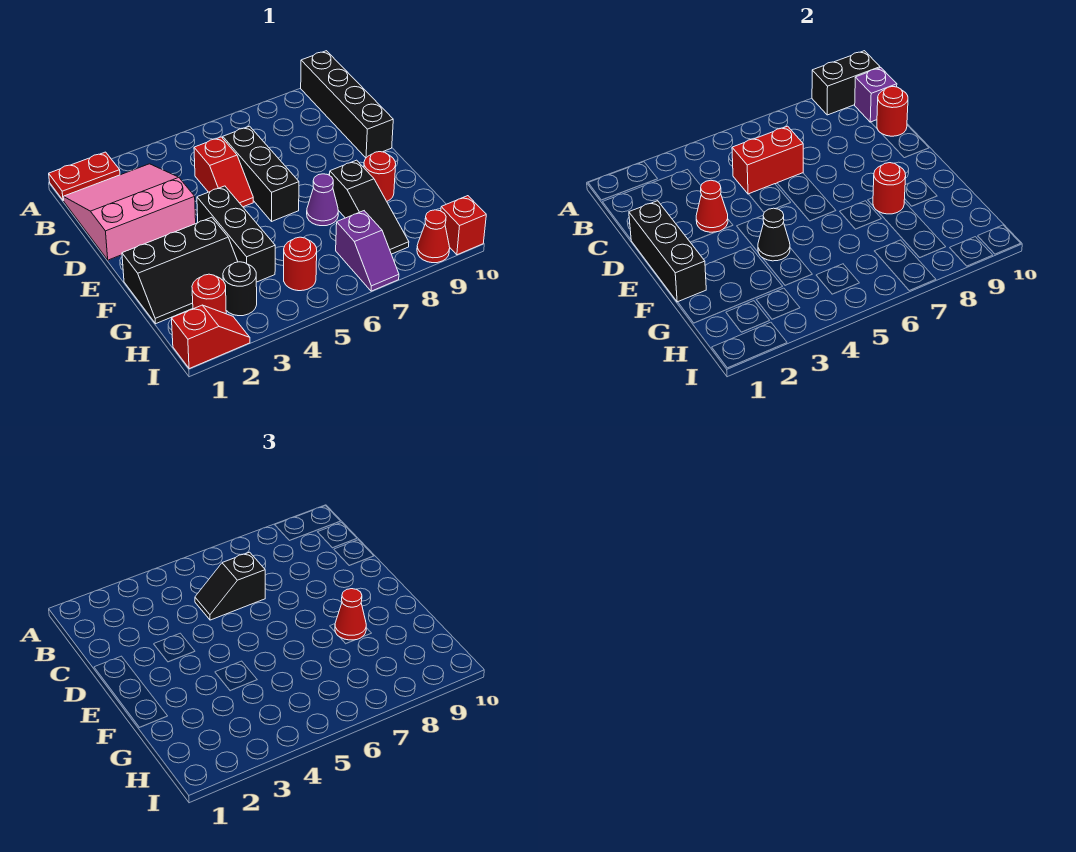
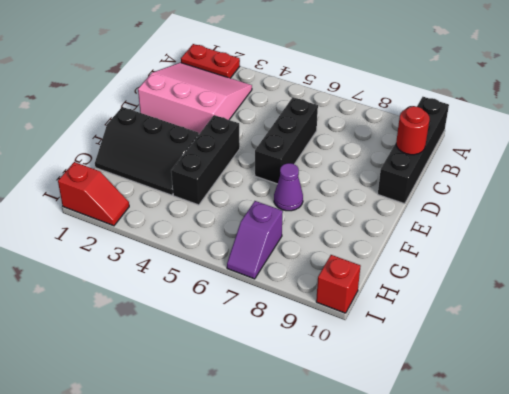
none -> red 1x2 slope [194,137,253,207]
none -> black 1x3 slope [330,160,409,254]
none -> red 1x1 round brick [364,152,396,201]

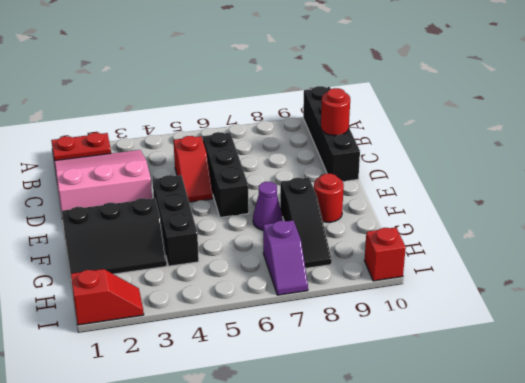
none -> red 1x1 round brick [192,274,226,314]
none -> black 1x1 round brick [223,262,257,316]
none -> red 1x1 round brick [284,237,317,291]

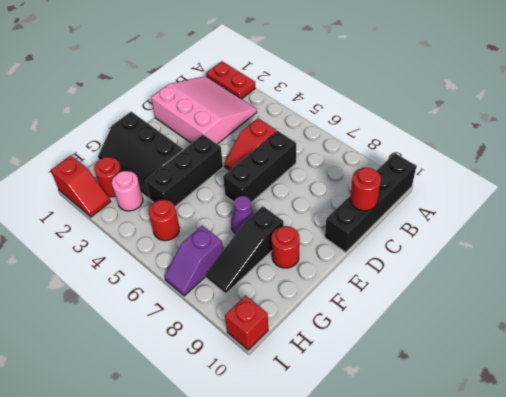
pink 1x1 round brick [112,171,143,211] -> black 1x1 round brick [223,262,257,316]
none -> red 1x1 cone [417,210,450,263]
none -> black 1x2 brick [812,51,880,115]
none -> purple 1x1 brick [855,68,897,122]

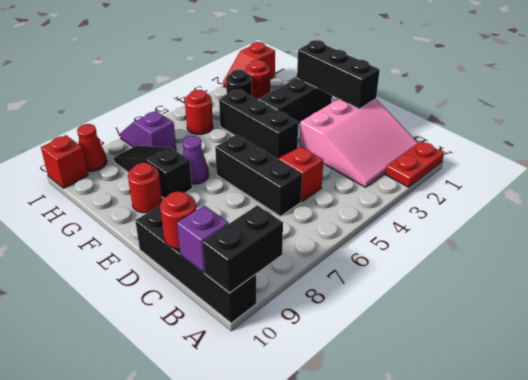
none -> red 1x2 brick [732,126,803,194]
none -> red 1x1 cone [696,180,728,232]
none -> black 1x1 cone [758,208,790,261]

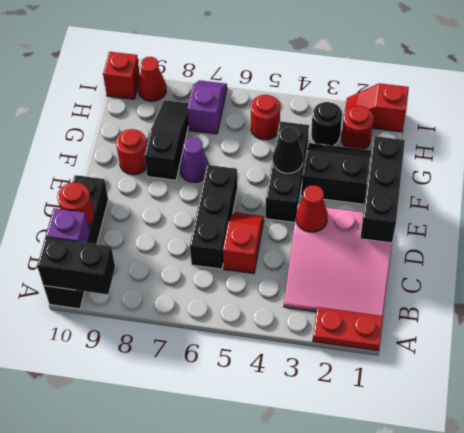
none -> red 1x2 brick [732,126,803,194]
none -> red 1x1 round brick [873,163,906,214]
none -> black 1x2 slope [195,552,265,620]

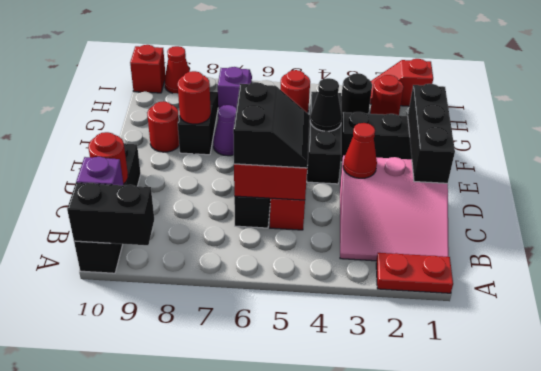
black 2x2 slope [233,82,310,168] -> black 1x2 slope [195,552,265,620]
none -> red 1x1 cone [335,589,366,640]

